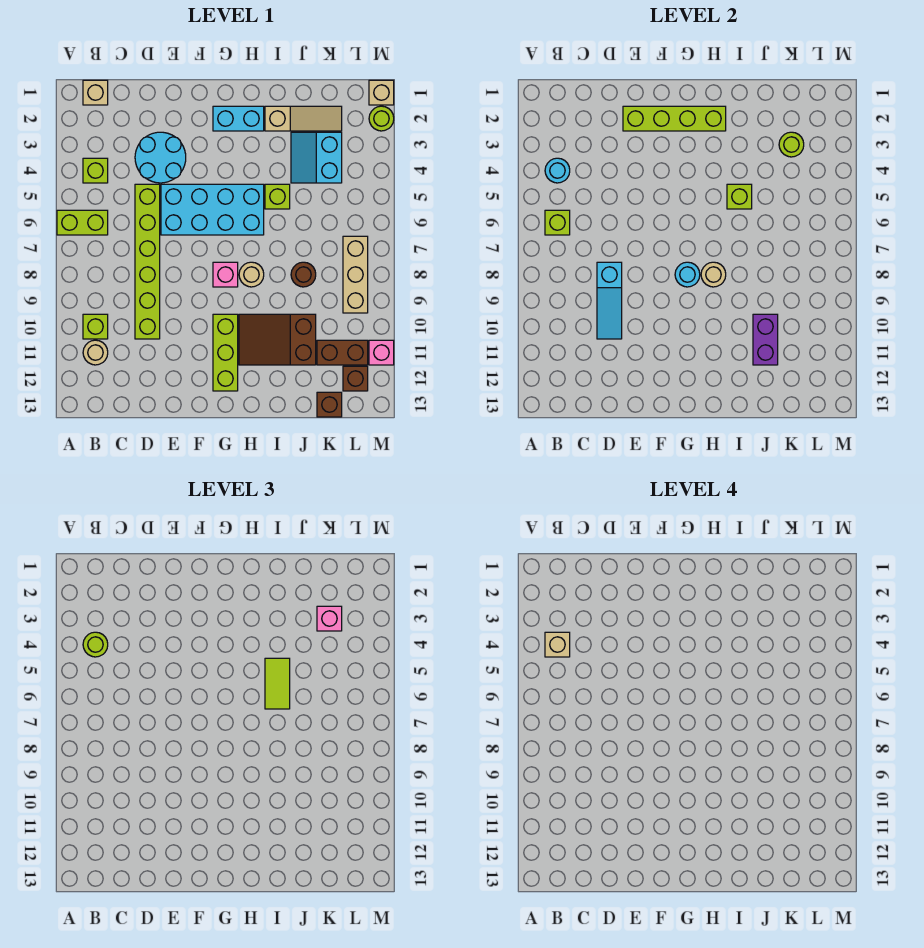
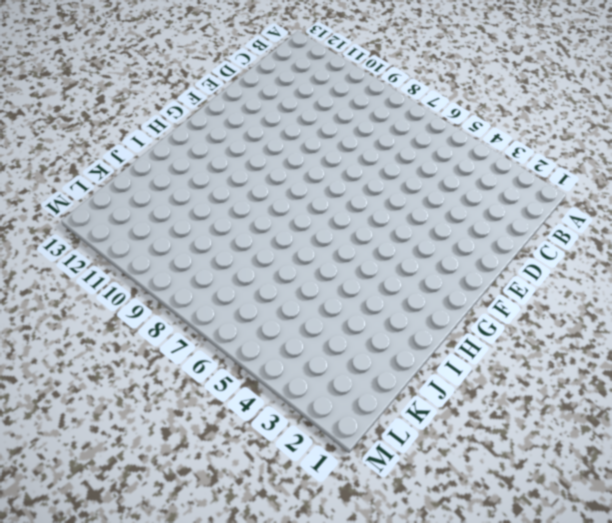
none -> lime 1x2 brick [57,210,108,235]
none -> tan 1x1 brick [83,80,108,105]
none -> lime 1x1 brick [83,158,108,183]
none -> lime 1x1 brick [83,314,108,339]

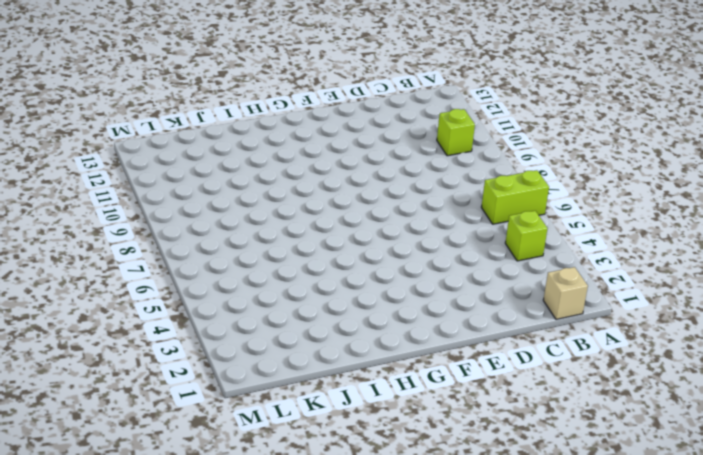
none -> tan 1x1 round brick [83,340,108,365]
none -> cyan 2x2 round brick [135,132,186,183]
none -> lime 1x6 brick [135,184,160,339]
none -> cyan 2x4 brick [161,184,264,235]

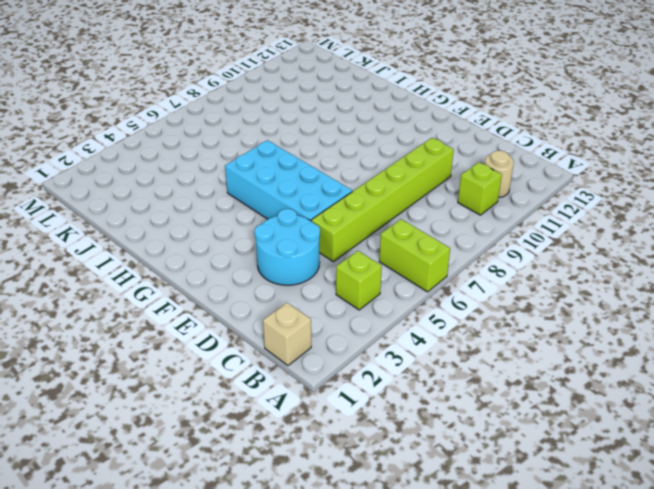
none -> cyan 1x2 brick [213,106,264,131]
none -> pink 1x1 brick [213,262,238,287]
none -> lime 1x3 brick [213,314,238,391]
none -> tan 1x1 round brick [239,262,264,287]

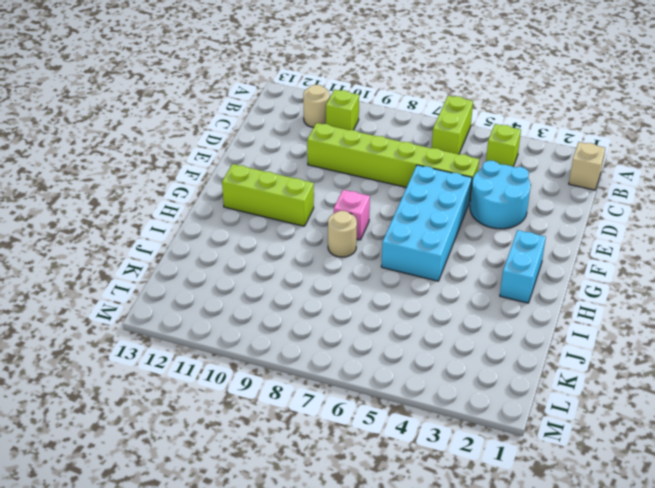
none -> brown 2x3 slope [239,314,316,365]
none -> tan 1x3 slope [265,106,342,131]
none -> lime 1x1 brick [265,184,290,209]
none -> cyan 2x2 slope [291,132,342,183]

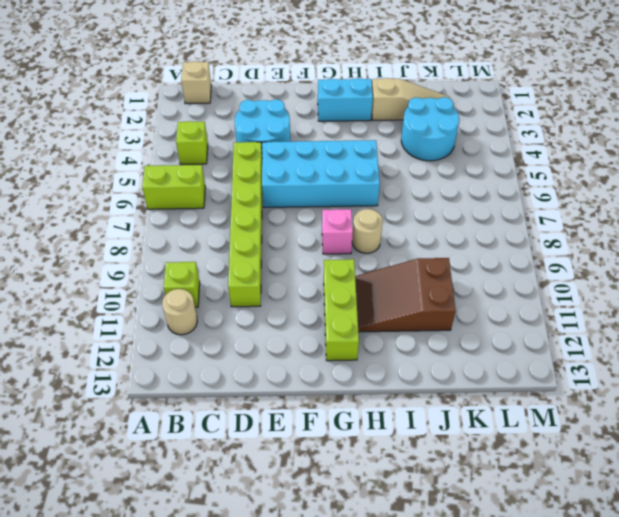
cyan 2x2 round brick [401,97,459,161] -> cyan 2x2 slope [291,132,342,183]
none -> lime 1x1 brick [265,184,290,209]
none -> brown 1x1 round brick [291,262,316,287]
none -> brown 1x2 brick [317,340,368,365]
none -> brown 1x1 brick [317,392,342,417]

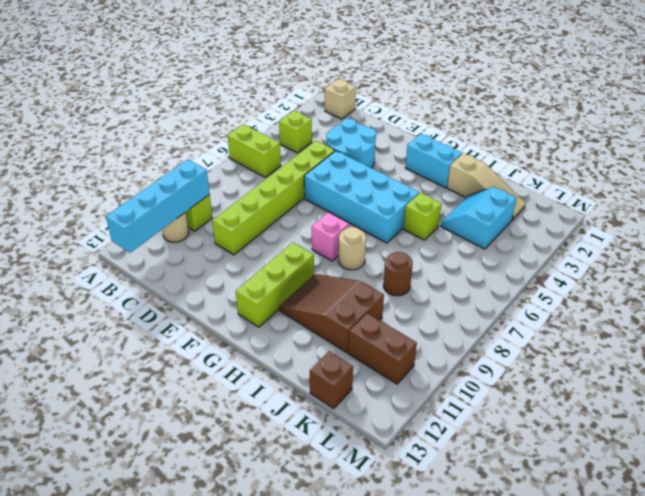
cyan 1x4 brick [106,159,210,253] -> none
none -> tan 1x3 brick [343,236,368,313]
none -> brown 1x1 brick [343,366,368,391]
none -> tan 1x1 brick [369,80,394,105]
none -> lime 1x1 round brick [369,106,394,131]

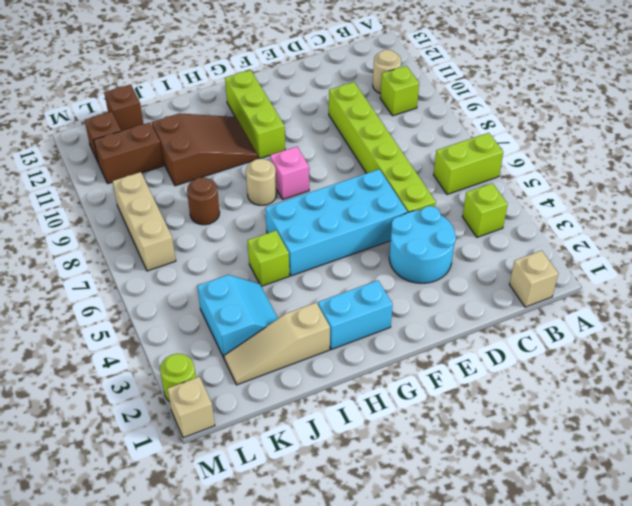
none -> pink 1x1 brick [369,340,394,365]
none -> cyan 1x1 round brick [545,158,570,183]
none -> lime 1x1 brick [545,210,570,235]
none -> cyan 1x3 slope [597,262,622,339]

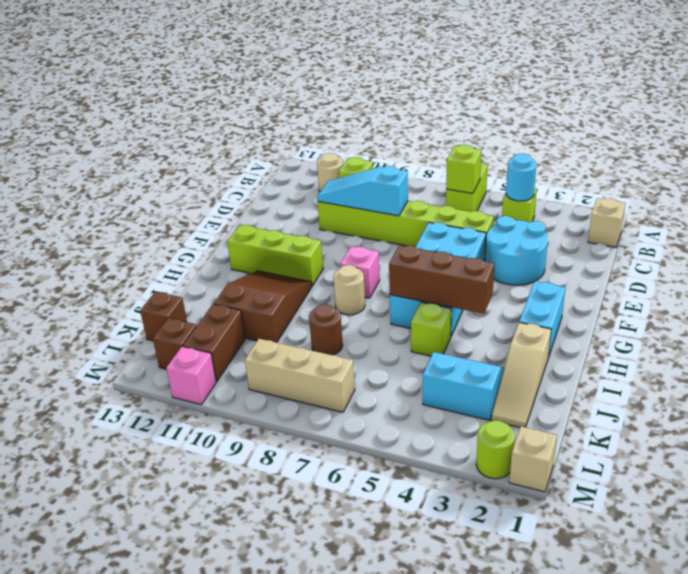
brown 1x3 brick [389,245,494,314] -> none
none -> lime 1x4 brick [623,106,726,131]
none -> cyan 1x1 round brick [675,262,700,287]
none -> tan 1x1 round brick [701,262,726,287]
none -> lime 1x1 brick [727,184,752,209]

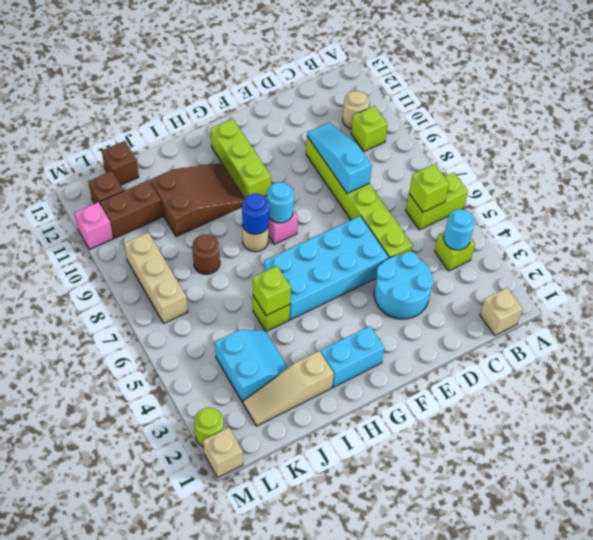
blue 1x1 round brick [242,194,269,234] -> tan 1x1 round brick [701,262,726,287]
none -> lime 1x4 brick [623,106,726,131]
none -> purple 1x2 brick [753,314,778,365]
none -> lime 1x1 round brick [779,132,804,157]
none -> lime 1x1 round brick [83,632,108,657]

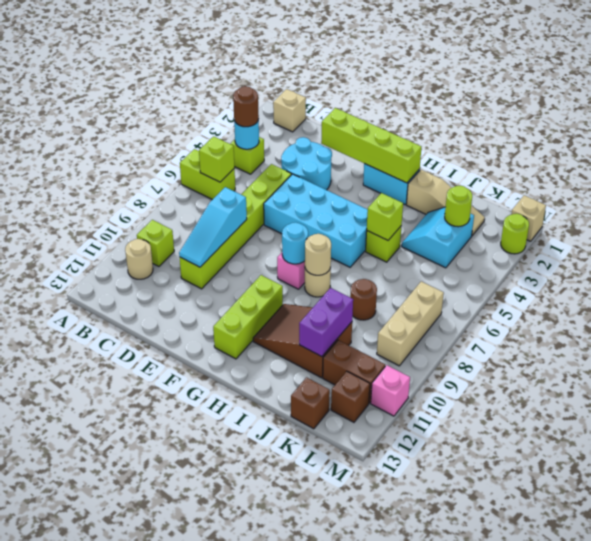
brown 1x1 round brick [233,86,259,127] -> lime 1x1 round brick [83,632,108,657]
none -> lime 1x2 tile [265,658,290,709]
none -> pink 1x1 brick [317,606,342,631]
none -> tan 1x1 brick [545,632,570,657]

